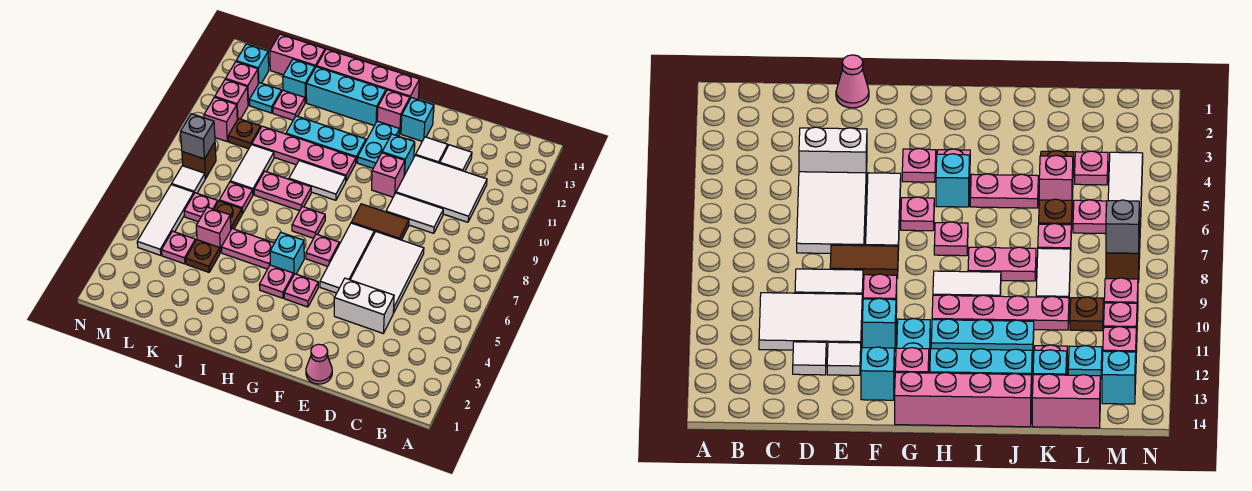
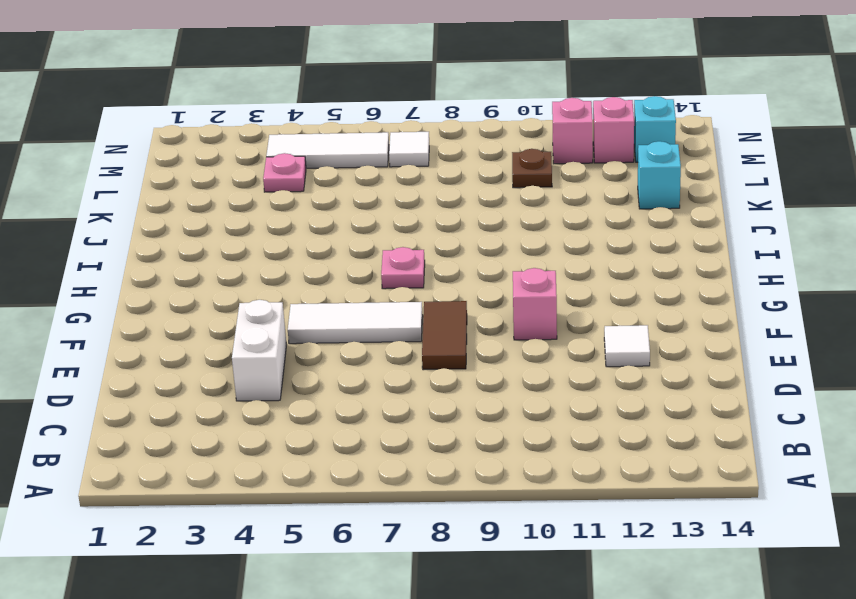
none -> white 2x3 tile [396,155,487,222]
none -> white 2x3 tile [350,232,424,313]
none -> white 1x2 tile [386,193,443,233]
none -> white 1x1 tile [440,145,472,172]

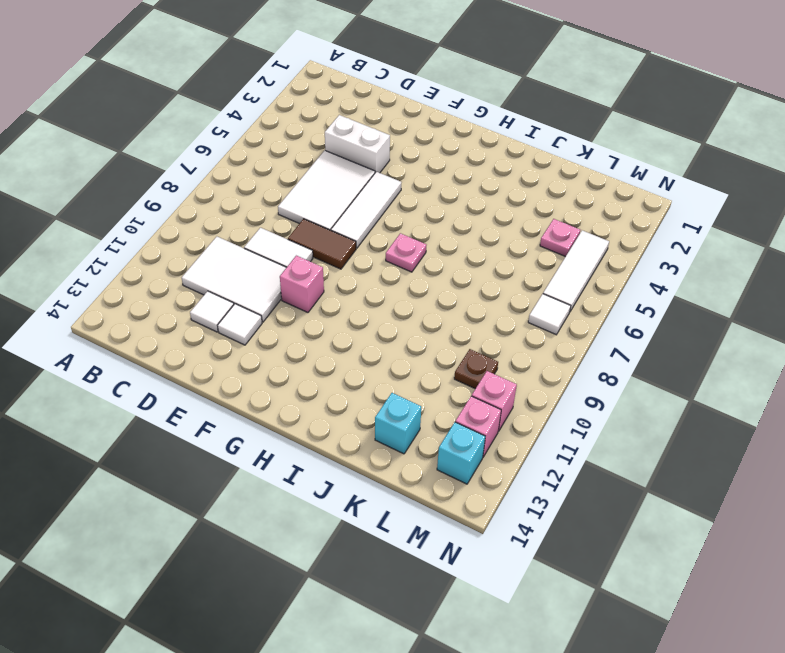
none -> pink 1x1 cone [306,344,332,384]
none -> cyan 1x1 brick [382,134,415,176]
none -> cyan 1x1 brick [401,98,434,141]
none -> pink 1x1 plate [284,274,318,307]

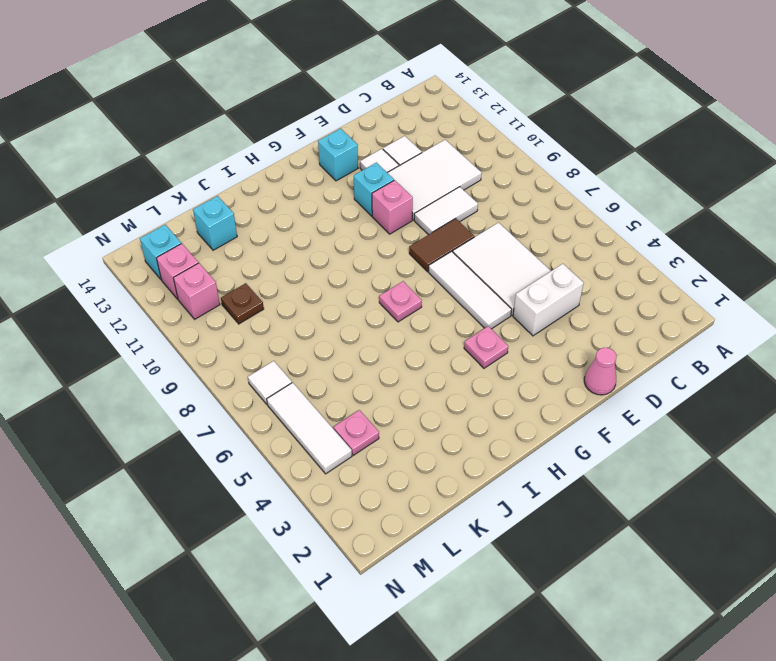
none -> pink 1x1 plate [306,234,339,266]
none -> cyan 1x2 plate [357,121,400,168]
none -> pink 1x1 brick [377,90,410,134]
none -> pink 1x4 brick [317,49,419,100]

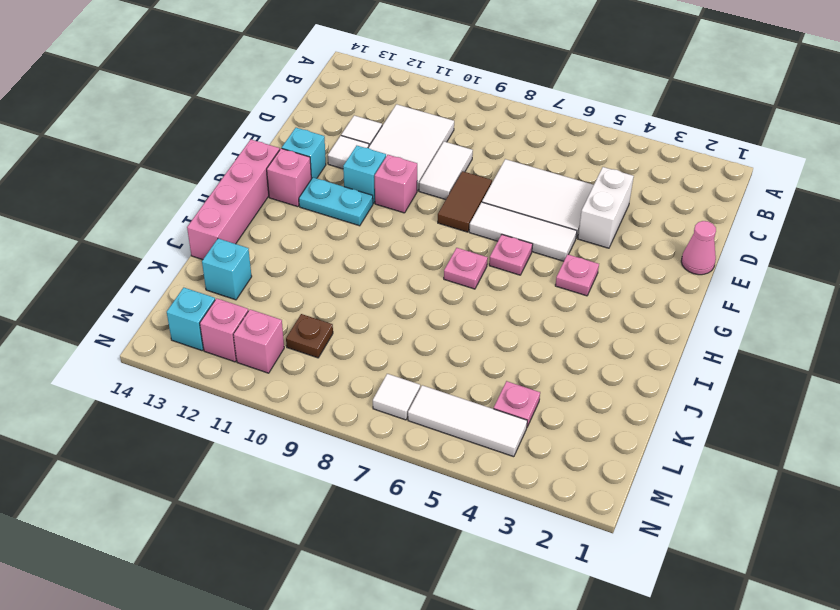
none -> pink 1x1 plate [259,265,293,298]
none -> cyan 1x1 brick [270,233,304,275]
none -> white 1x2 tile [289,161,346,200]
none -> pink 1x4 plate [252,126,356,181]

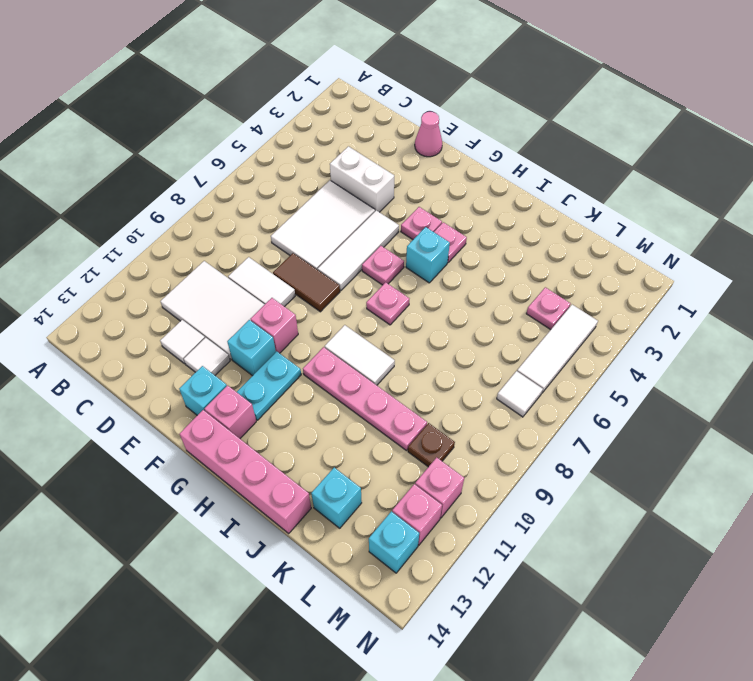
none -> cyan 1x3 plate [286,116,366,162]
none -> cyan 1x3 brick [306,67,386,126]
none -> pink 1x2 plate [221,229,274,269]
none -> pink 1x2 plate [254,171,311,211]

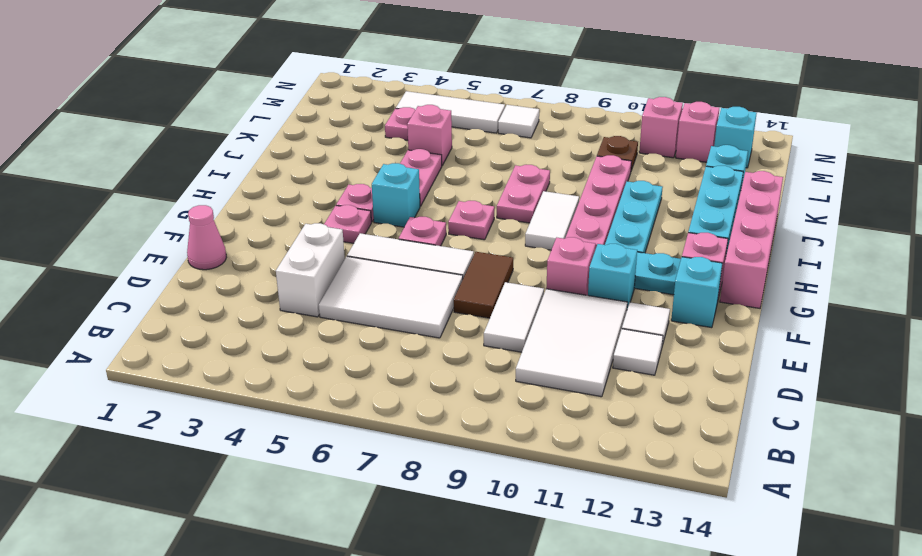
none -> brown 1x1 plate [186,240,220,272]
none -> brown 1x1 plate [214,201,242,229]
none -> pink 1x1 plate [219,182,253,214]
none -> white 1x2 tile [230,145,274,194]

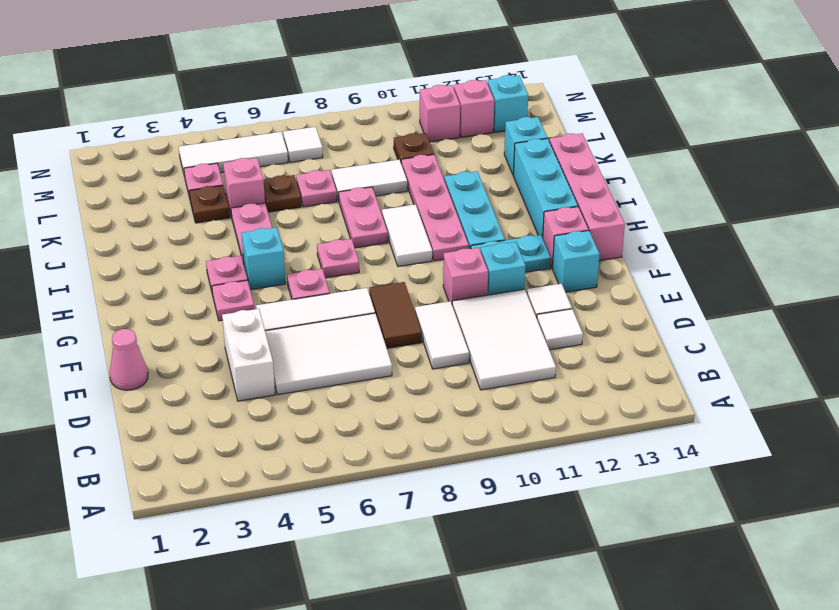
none -> pink 1x1 plate [273,90,305,120]
none -> pink 1x2 brick [270,34,325,75]
none -> pink 1x1 plate [184,193,218,222]
none -> cyan 1x1 plate [249,83,282,113]

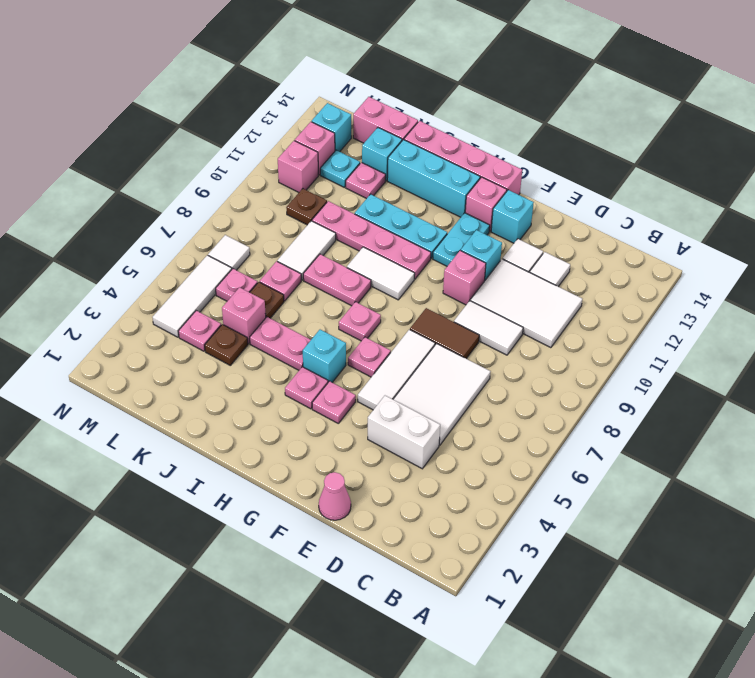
none -> brown 1x1 brick [182,142,216,179]
none -> pink 1x1 brick [204,97,237,141]
none -> grey 1x1 brick [181,114,215,159]

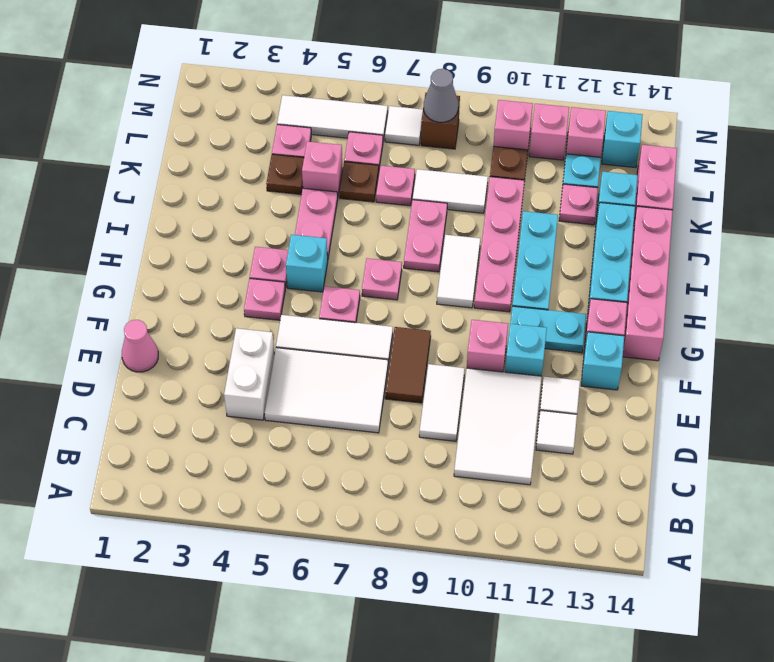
grey 1x1 cone [424,69,458,122] -> grey 1x1 brick [181,114,215,159]

